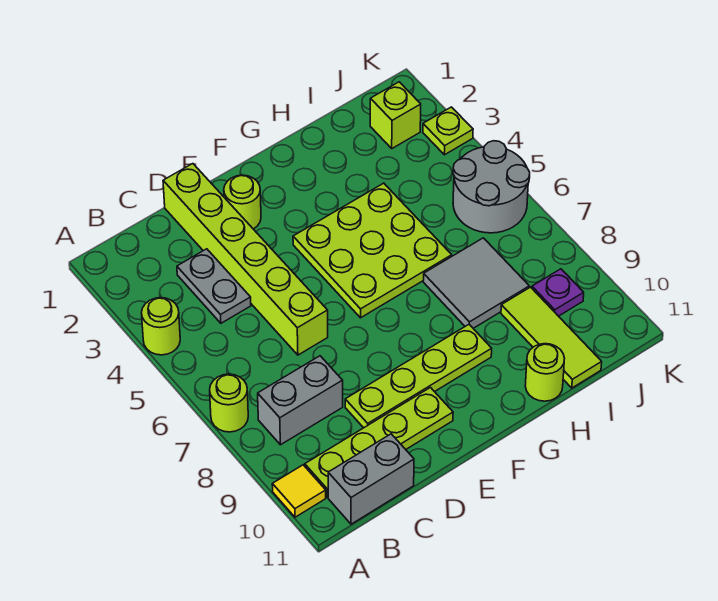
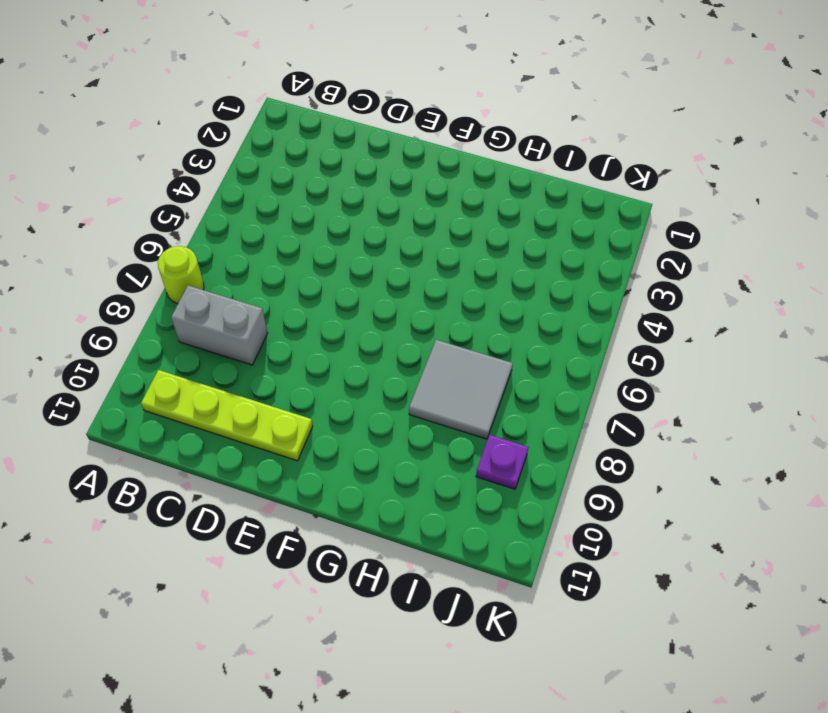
none -> lime 1x1 round brick [142,298,180,355]
none -> yellow 1x1 tile [272,465,326,517]
none -> grey 1x2 brick [328,434,414,524]

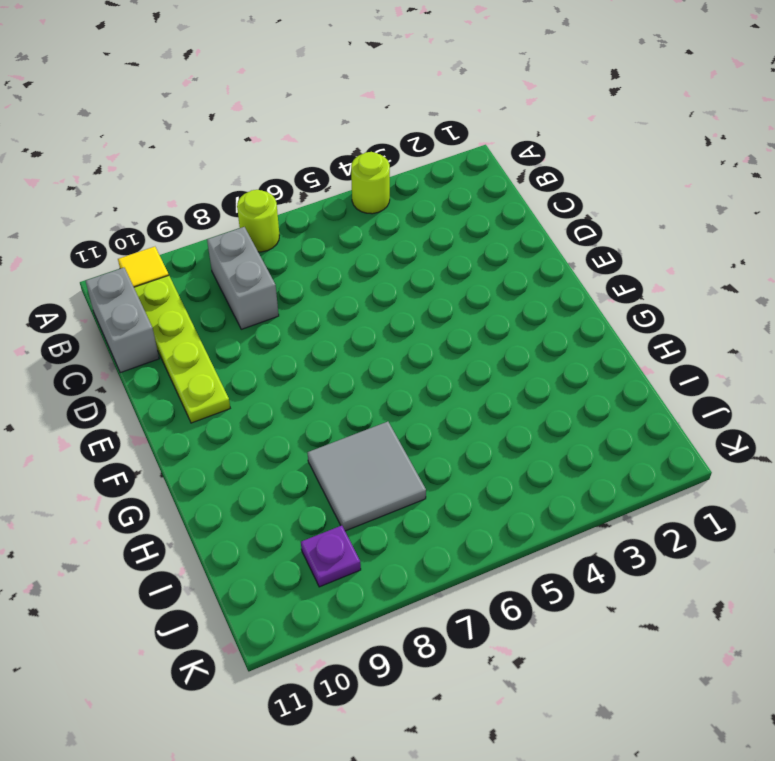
none -> grey 1x2 plate [177,249,251,323]
none -> lime 1x6 brick [163,164,328,355]
none -> lime 1x4 plate [345,325,492,428]

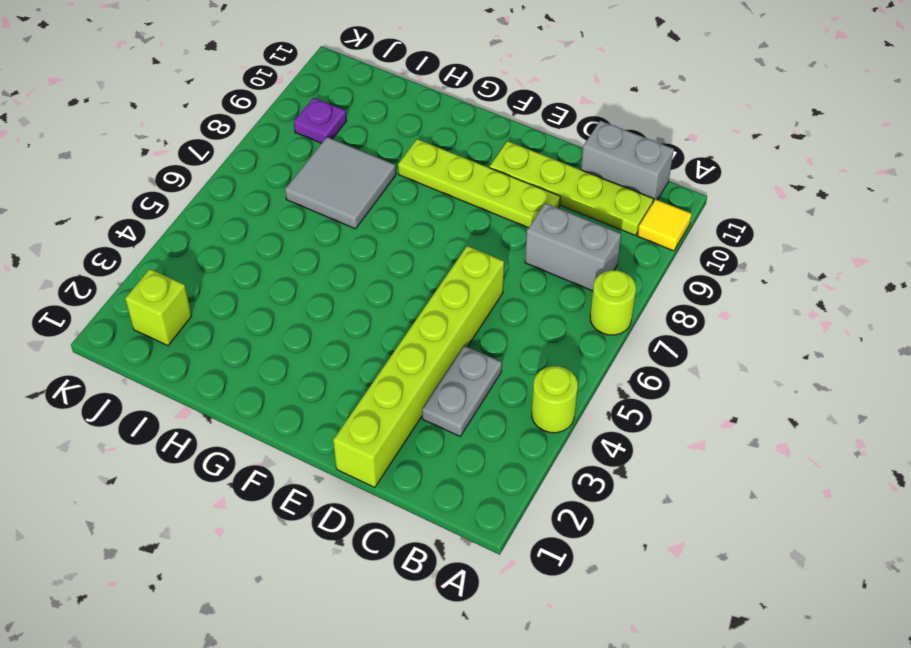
none -> lime 1x1 round brick [224,175,261,229]
none -> lime 3x3 plate [293,183,452,318]
none -> lime 1x1 round brick [525,344,565,401]

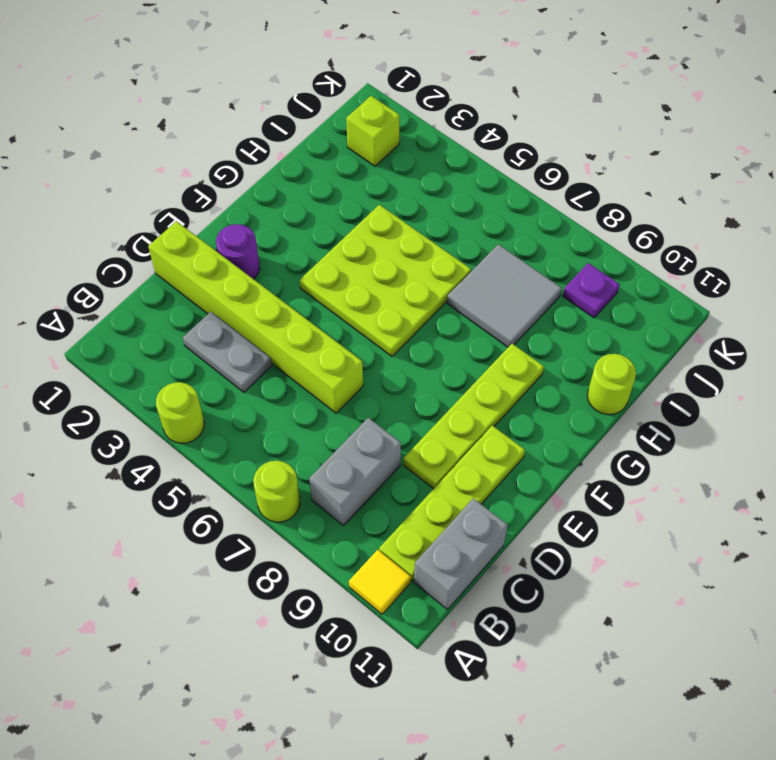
purple 1x1 round brick [216,224,260,279] -> lime 1x1 round brick [224,175,261,229]
none -> lime 1x3 tile [501,287,602,388]
none -> grey 2x2 round brick [453,141,530,233]
none -> lime 1x1 plate [423,107,473,155]

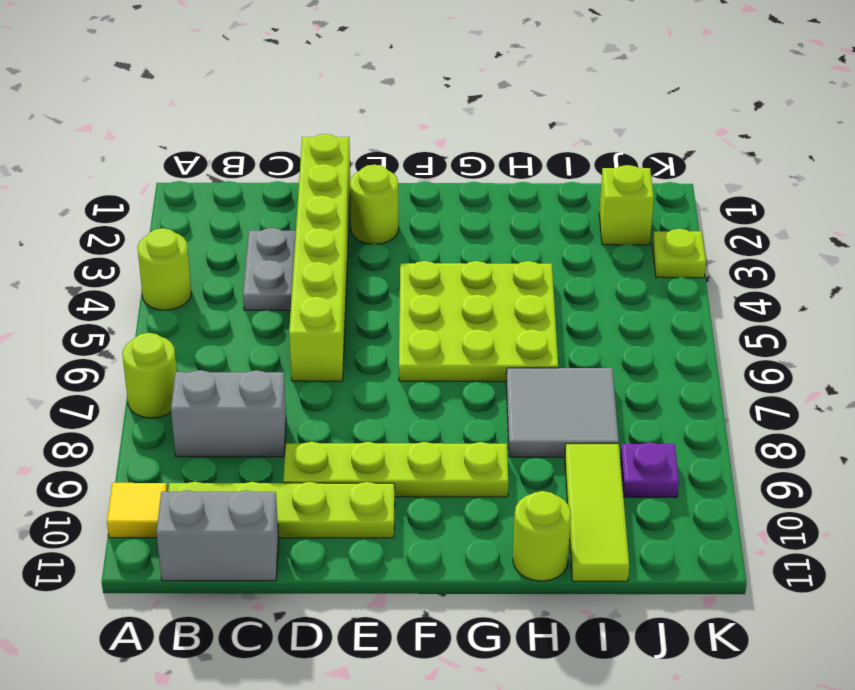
none -> grey 2x2 round brick [453,141,530,233]

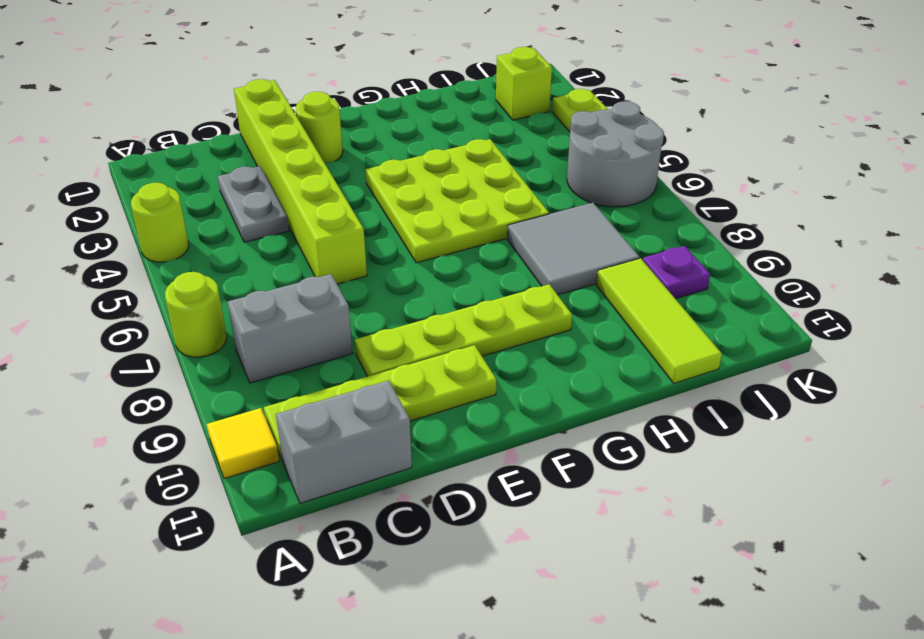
none -> lime 1x1 round brick [525,344,565,401]

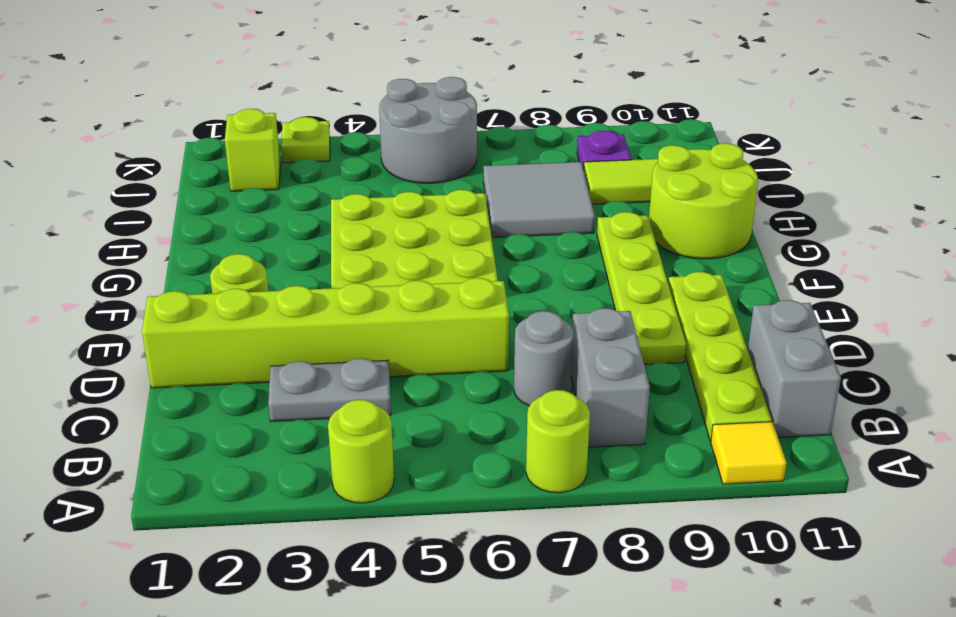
grey 1x1 round brick [514,311,574,406] -> none
lime 2x2 round brick [649,143,758,259] -> lime 1x1 round brick [525,344,565,401]

